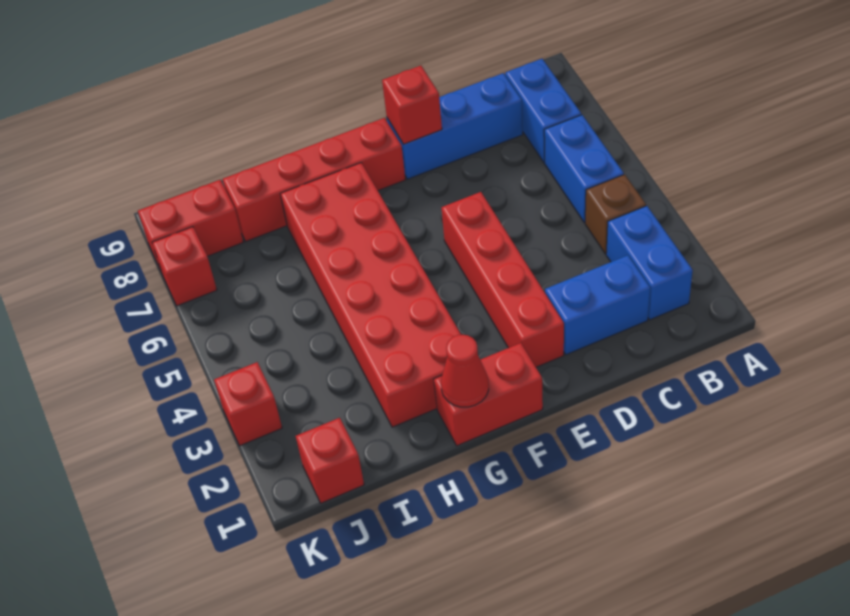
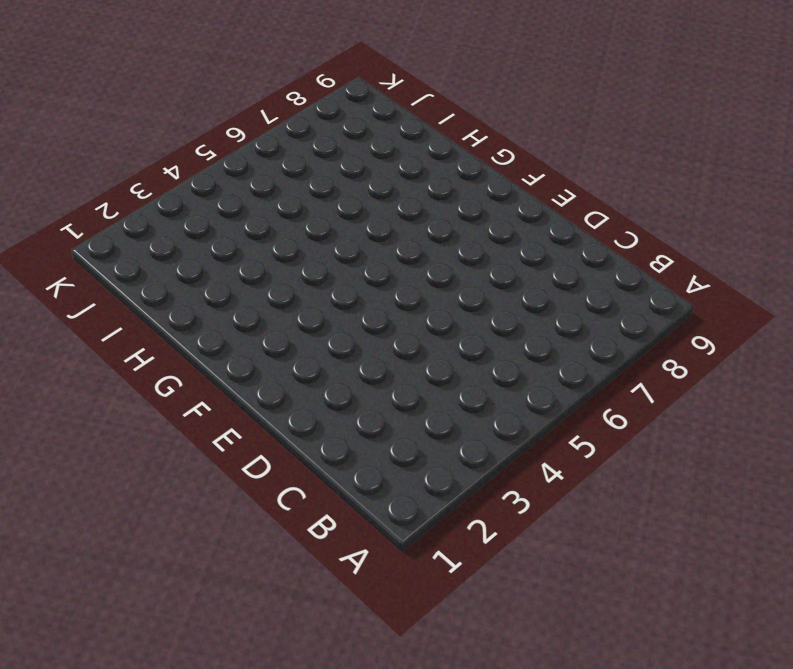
none -> blue 1x2 brick [606,206,693,320]
none -> brown 1x1 brick [585,174,646,254]
none -> blue 1x2 brick [544,115,624,223]

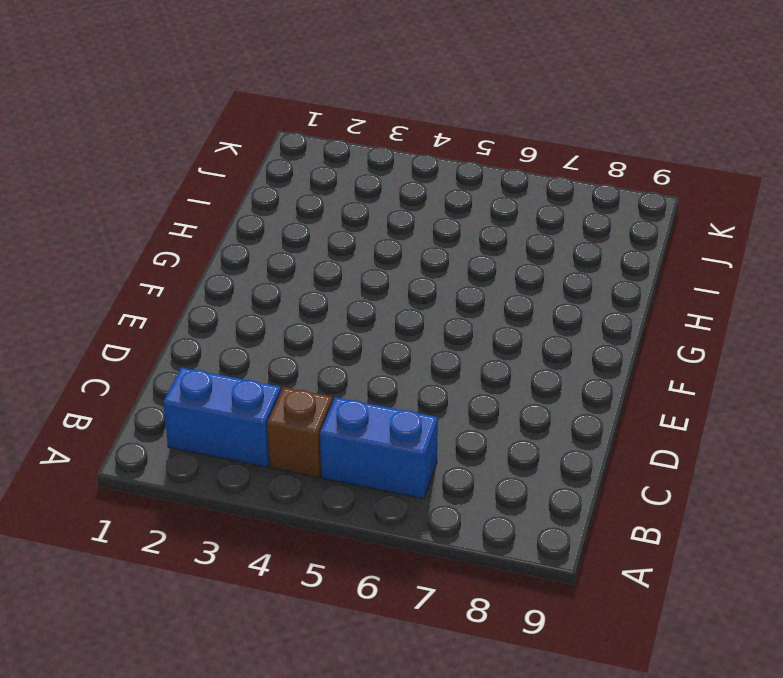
none -> blue 1x2 brick [505,59,581,163]
none -> blue 1x2 brick [545,255,650,355]
none -> blue 1x3 brick [387,73,523,179]

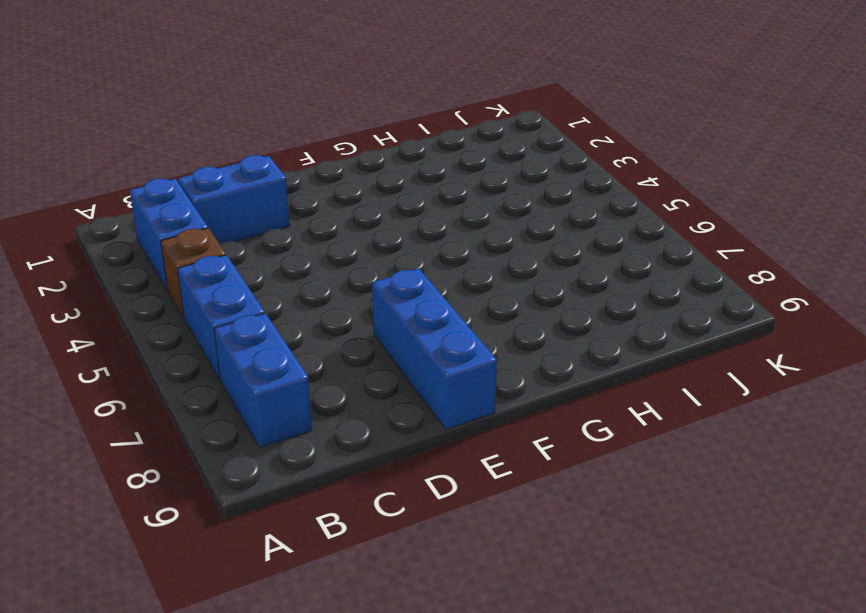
blue 1x3 brick [372,269,497,429] -> blue 1x3 brick turned to [387,73,523,179]
none -> red 1x4 brick [442,192,564,367]
none -> red 1x2 brick [434,343,543,446]
none -> red 1x4 brick [223,118,406,241]

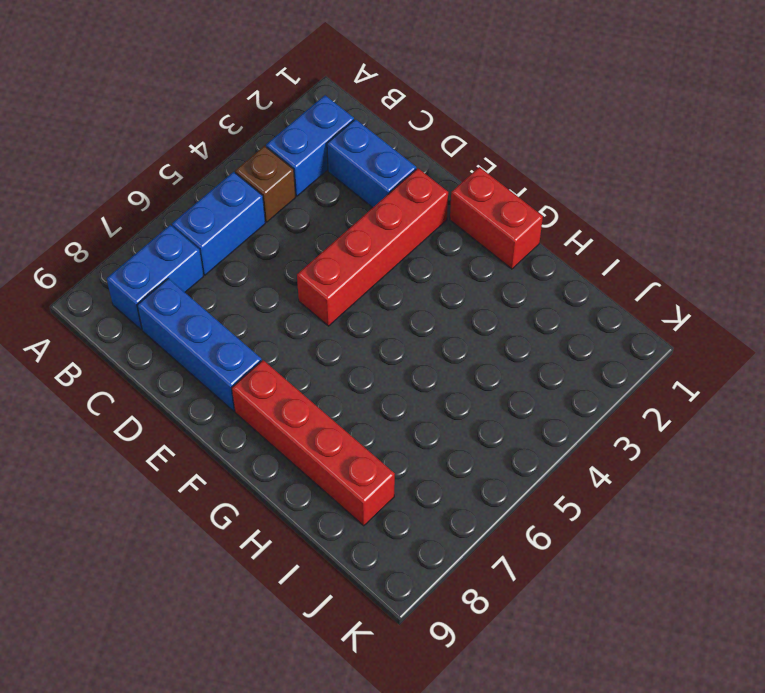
none -> red 2x6 brick [280,163,461,427]
none -> red 1x1 brick [296,418,364,503]
none -> red 1x2 brick [138,180,243,271]

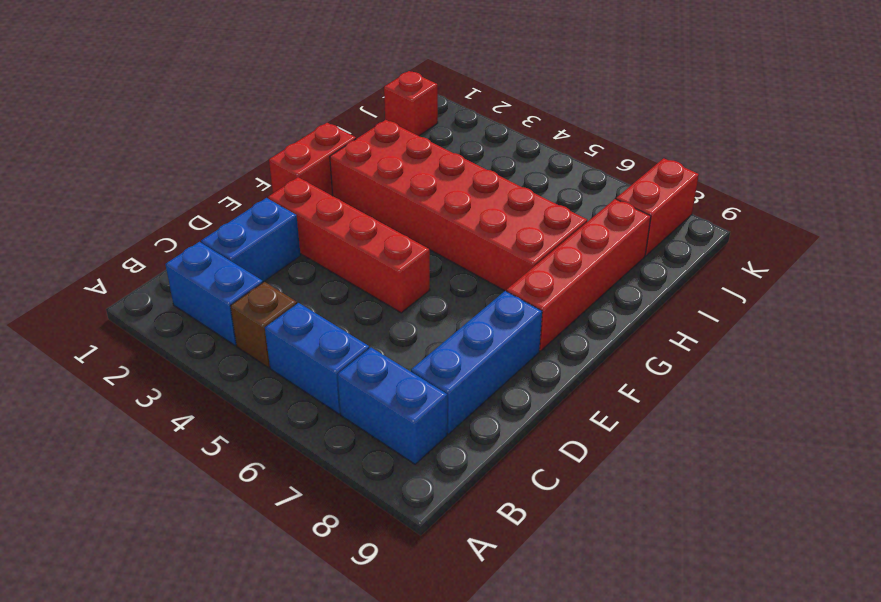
none -> red 1x1 brick [214,362,282,446]
none -> red 1x1 brick [152,227,217,306]
none -> red 1x1 brick [382,66,442,144]

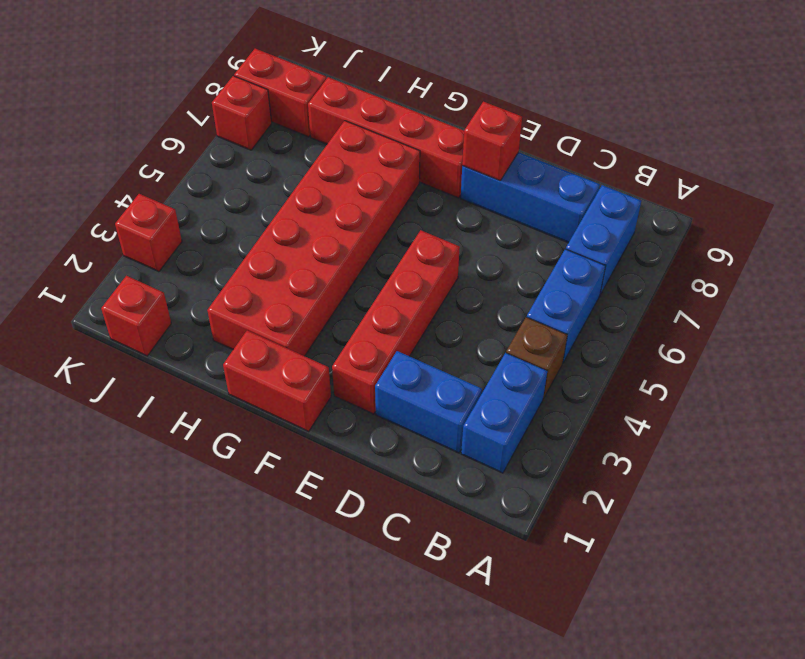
none -> red 1x1 cone [441,335,489,407]

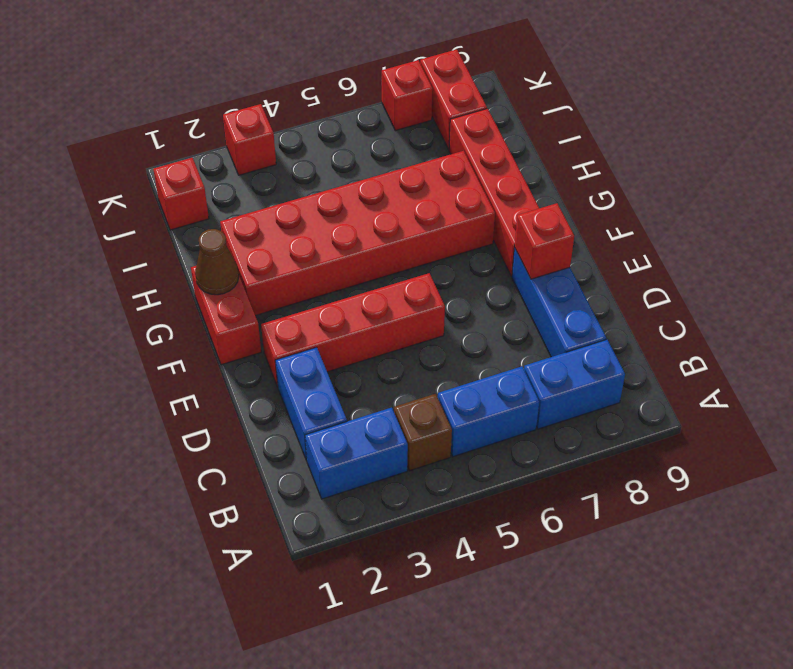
brown 1x1 cone [195,229,239,295] -> red 1x1 cone [441,335,489,407]

